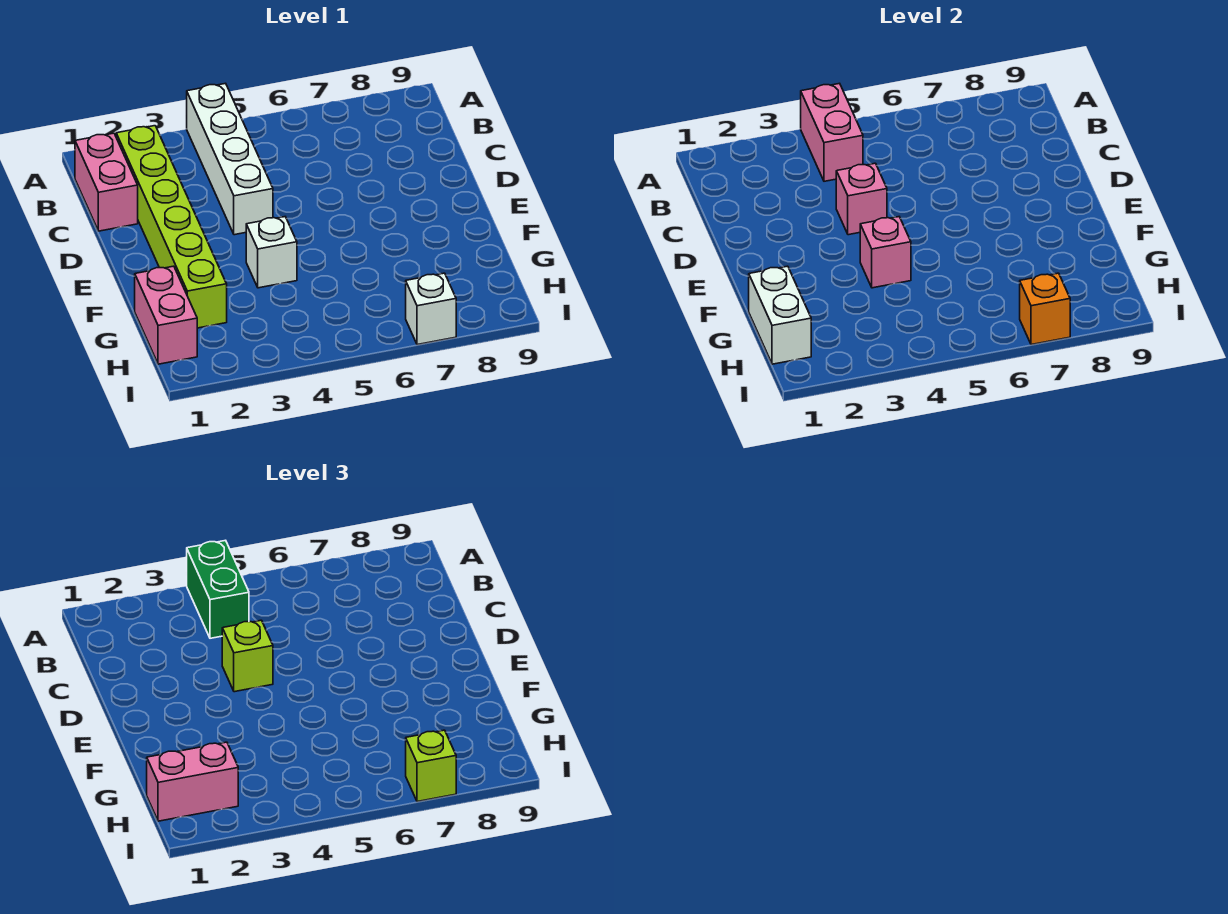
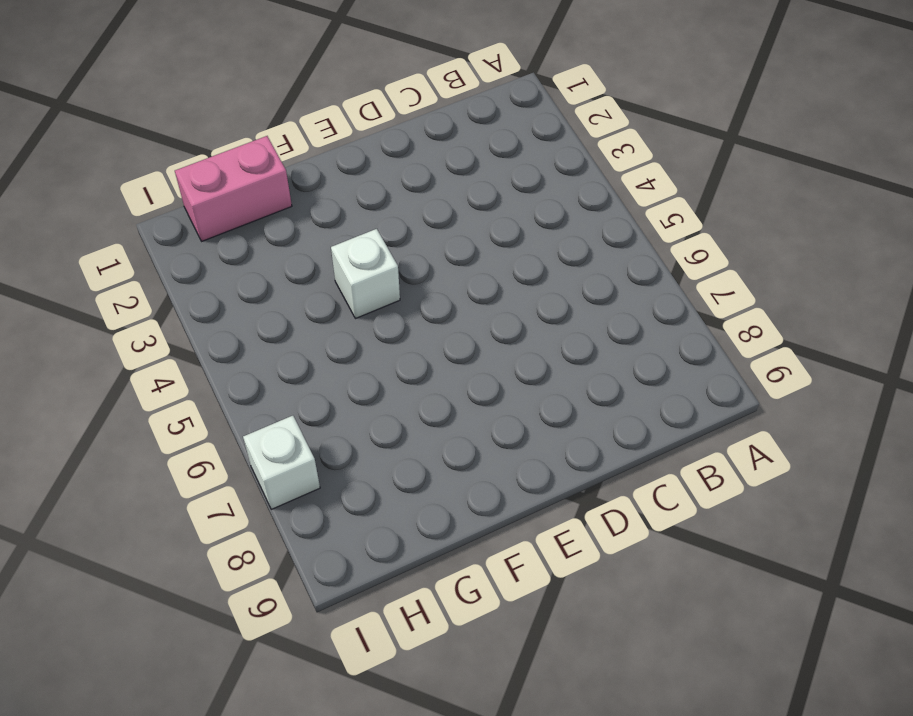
none -> white 1x4 brick [187,83,273,235]
none -> pink 1x2 brick [75,133,138,231]
none -> lime 1x6 brick [116,126,227,328]

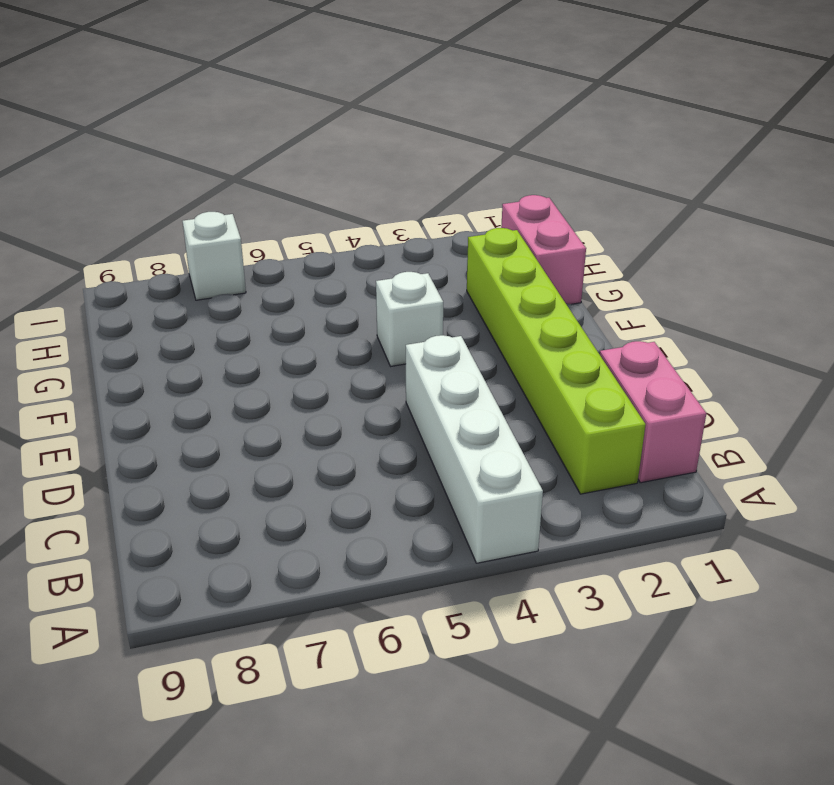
none -> pink 1x2 brick [801,83,863,181]
none -> pink 1x1 brick [836,163,887,235]
none -> pink 1x1 brick [860,217,911,288]

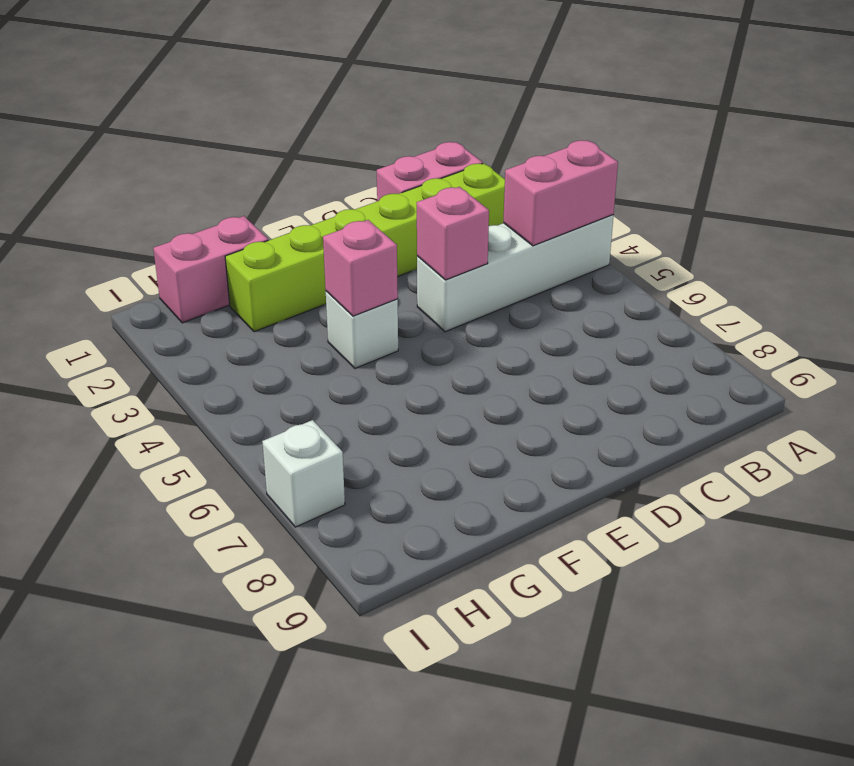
none -> white 1x2 brick [749,266,811,364]
none -> orange 1x1 brick [1020,273,1070,345]
none -> green 1x2 brick [187,540,249,638]

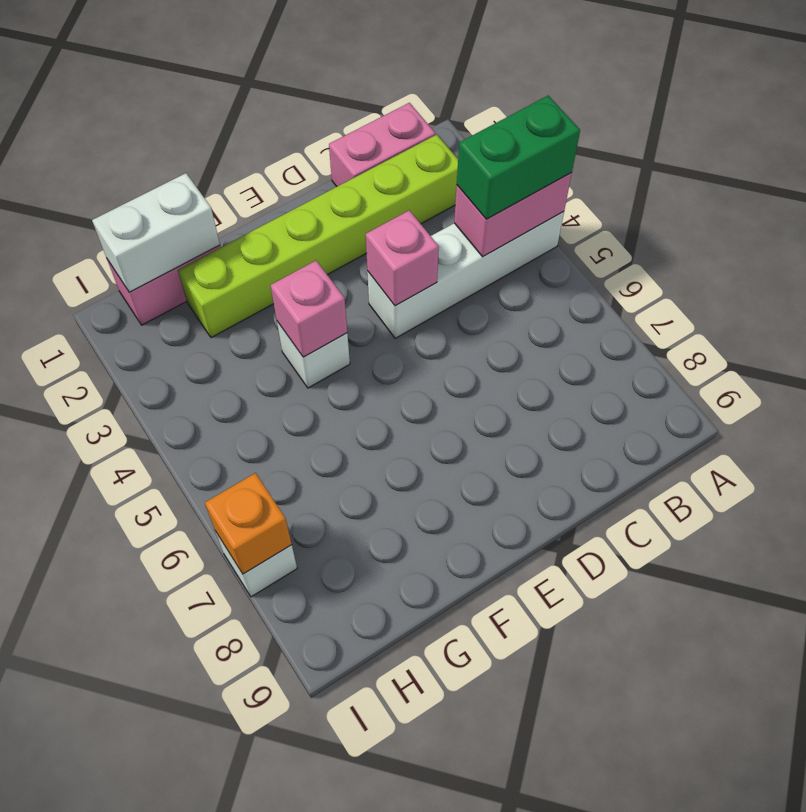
none -> lime 1x1 brick [222,620,273,692]
none -> pink 1x2 brick [147,742,238,821]
none -> lime 1x1 brick [406,730,456,802]

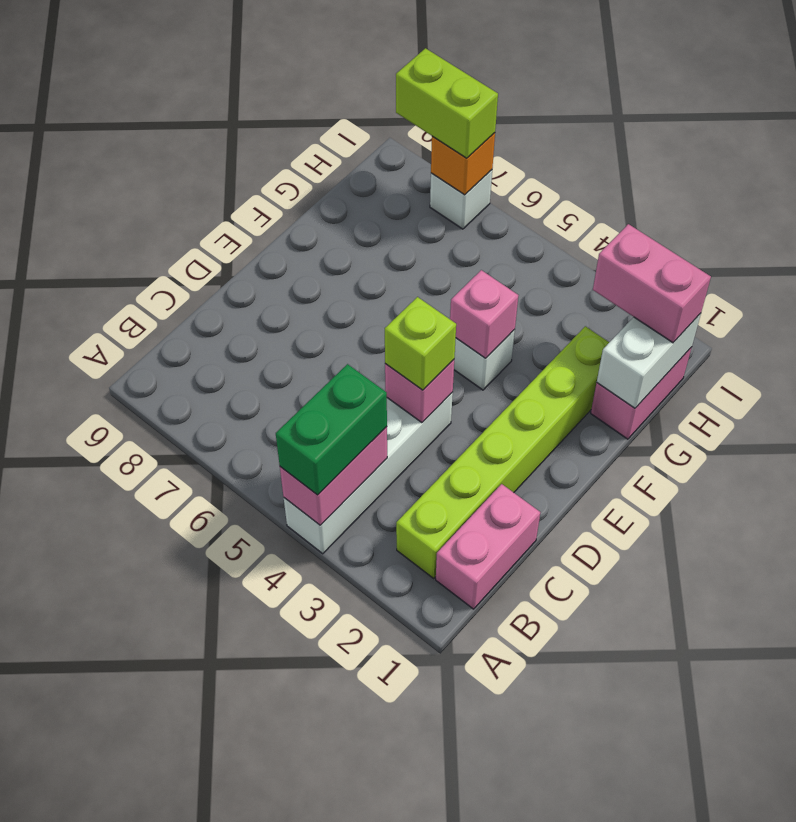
lime 1x2 brick [396,48,498,158] -> lime 1x1 brick [406,730,456,802]

